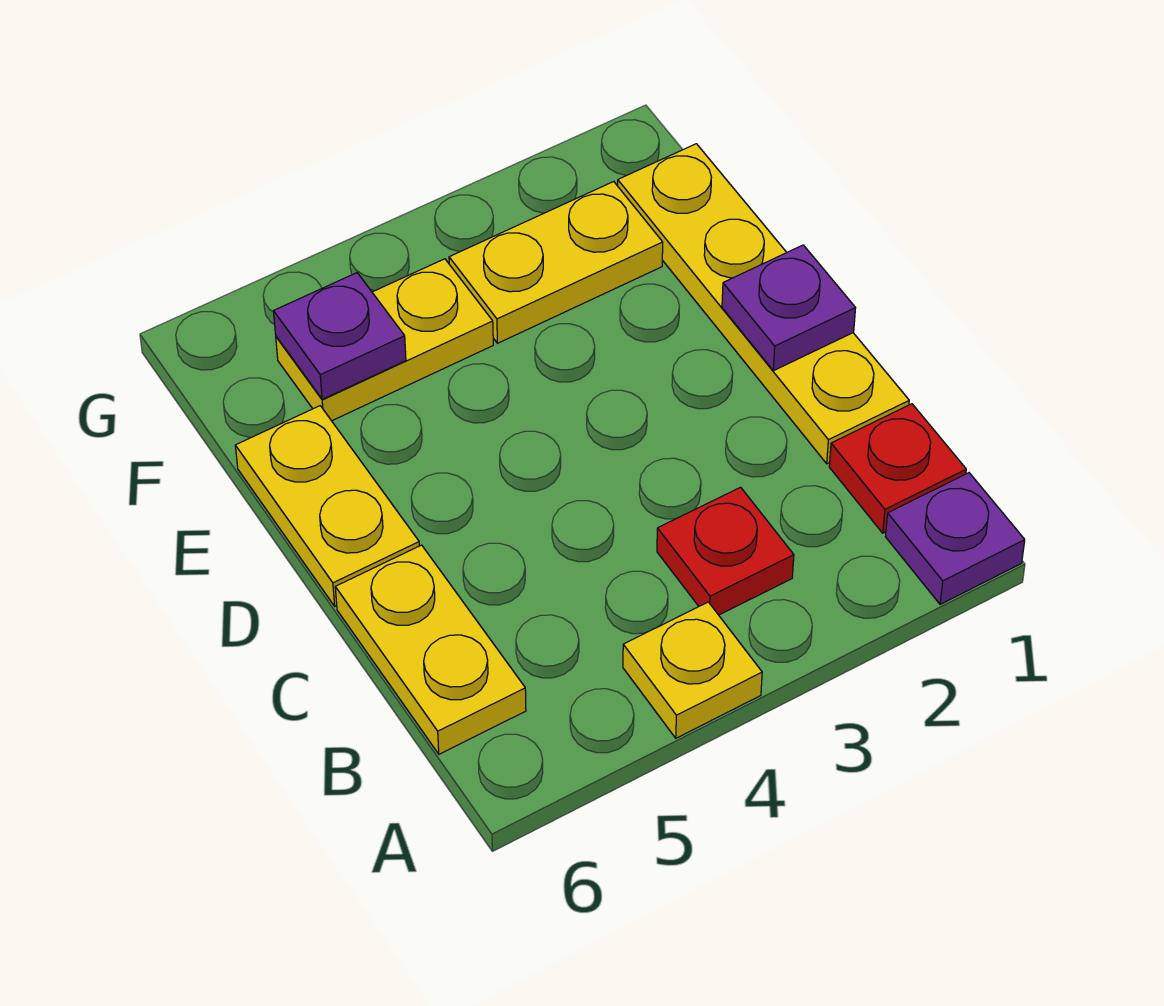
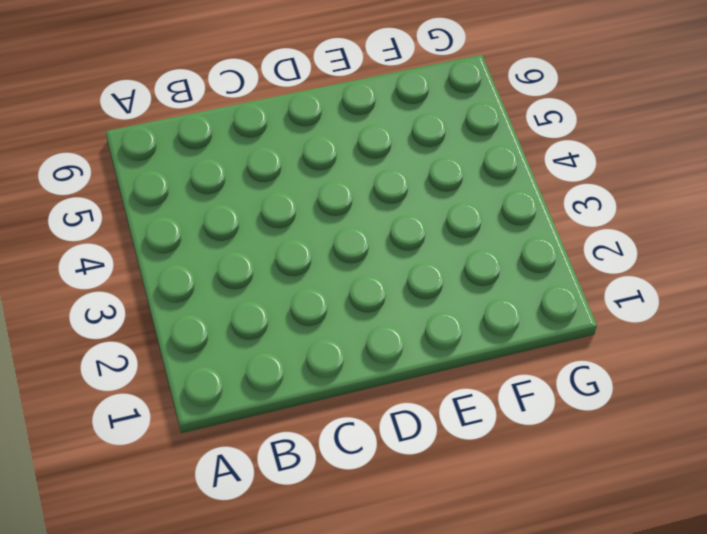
none -> purple 1x1 plate [885,473,1025,605]
none -> yellow 1x1 plate [623,602,762,738]

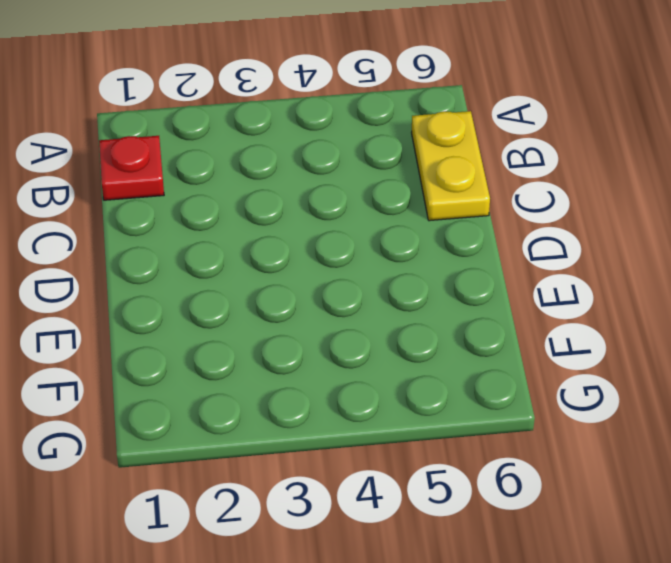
none -> purple 1x1 plate [885,473,1025,605]
none -> yellow 1x1 plate [623,602,762,738]

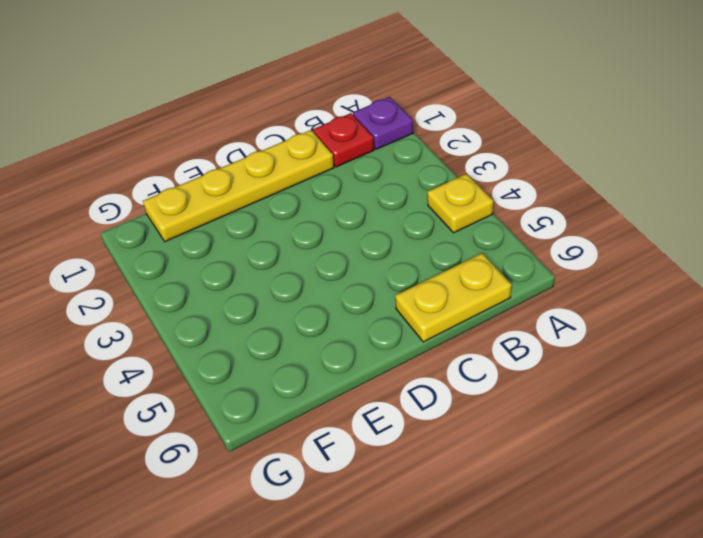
none -> red 1x1 plate [657,487,794,615]
none -> yellow 1x2 plate [235,406,419,606]

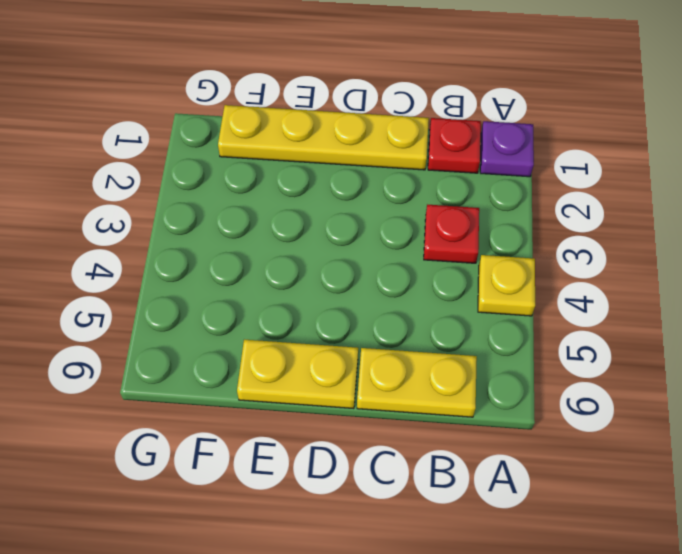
none -> yellow 1x2 plate [449,182,663,343]
none -> yellow 1x2 plate [276,259,493,421]

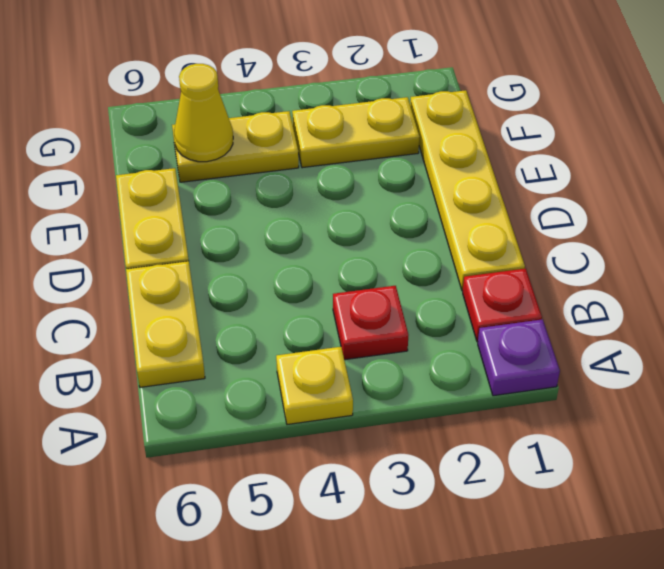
yellow 1x1 cone [174,64,233,162] -> purple 1x1 plate [274,273,406,399]
none -> purple 1x1 plate [722,245,856,371]

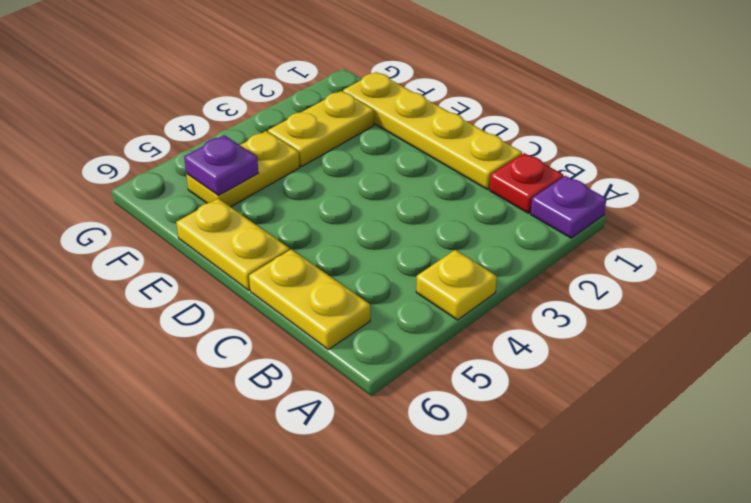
none -> red 1x1 plate [657,487,794,615]
none -> purple 1x1 plate [722,245,856,371]

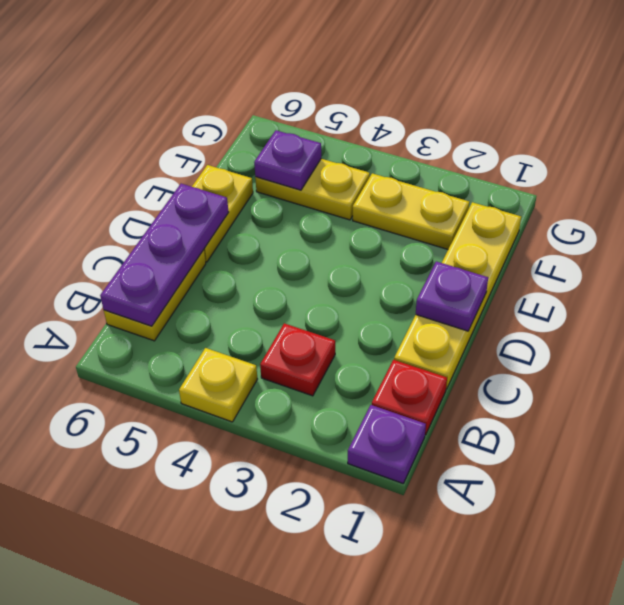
purple 1x3 plate [100,184,229,326] -> none

